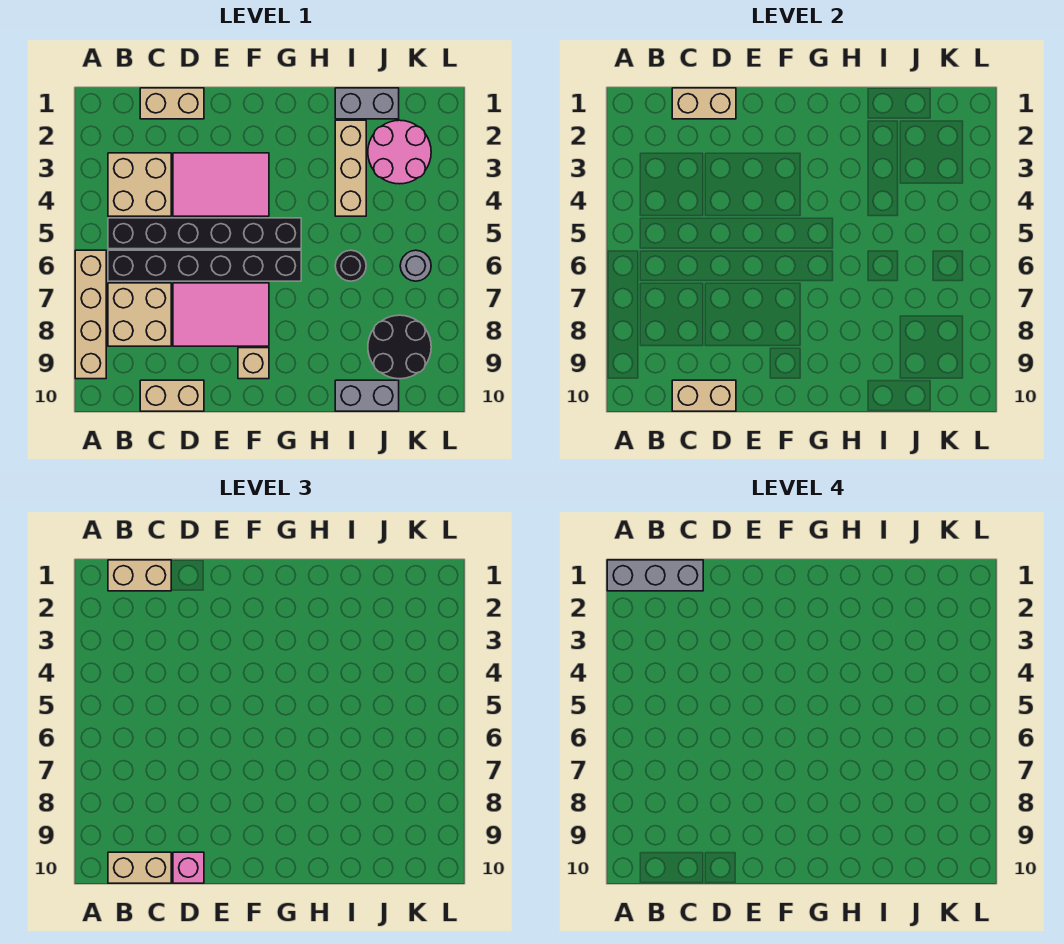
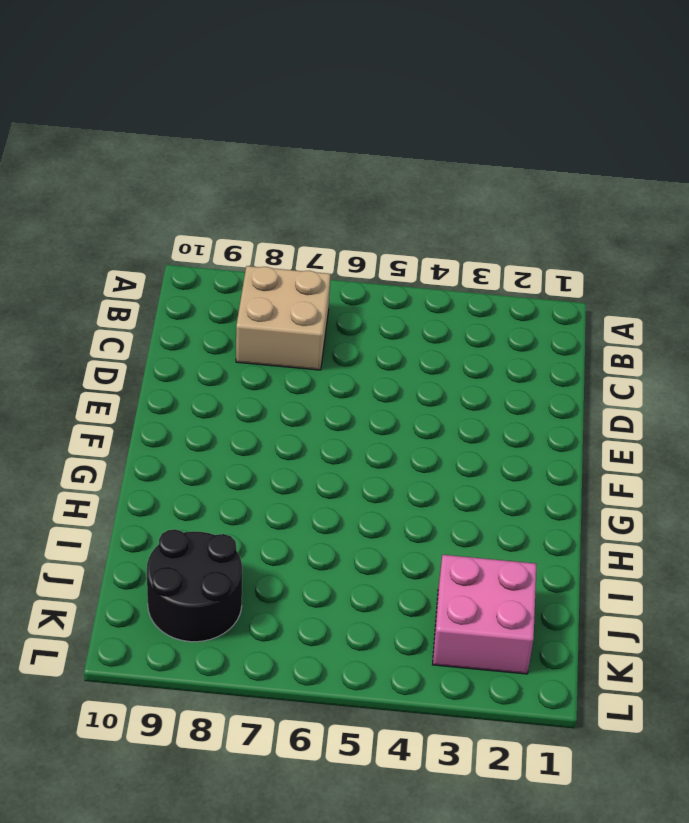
pink 2x2 brick [433,555,537,674] -> pink 2x2 round brick [368,120,431,184]
none -> tan 1x4 brick [75,250,106,379]
none -> tan 2x2 brick [108,153,171,216]
none -> black 1x6 brick [108,218,301,249]

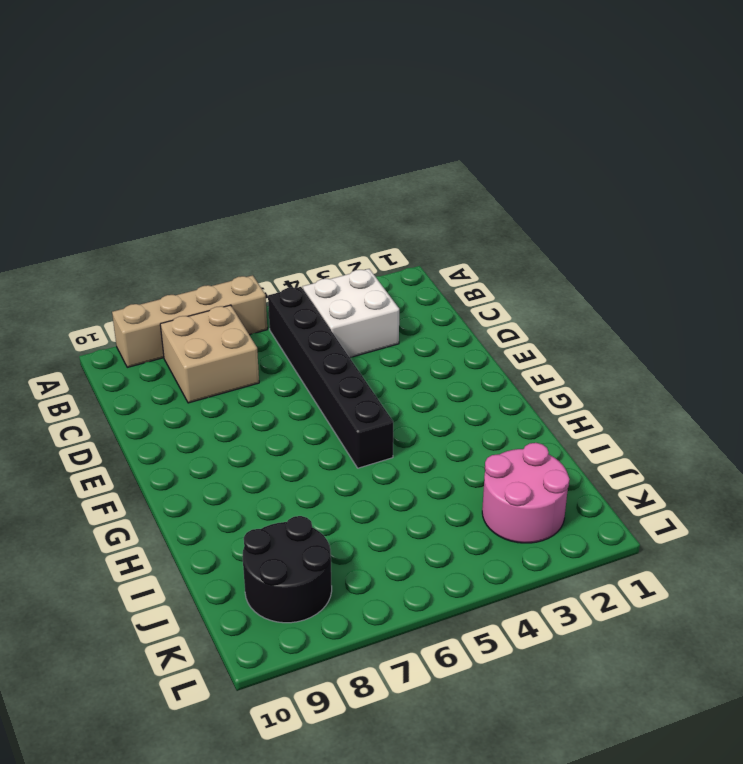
white 2x2 brick [303,269,399,358] -> tan 2x2 brick [108,153,171,216]
none -> black 1x6 brick [108,250,301,281]
none -> tan 1x2 brick [140,88,204,119]
none -> tan 1x2 brick [140,380,204,411]

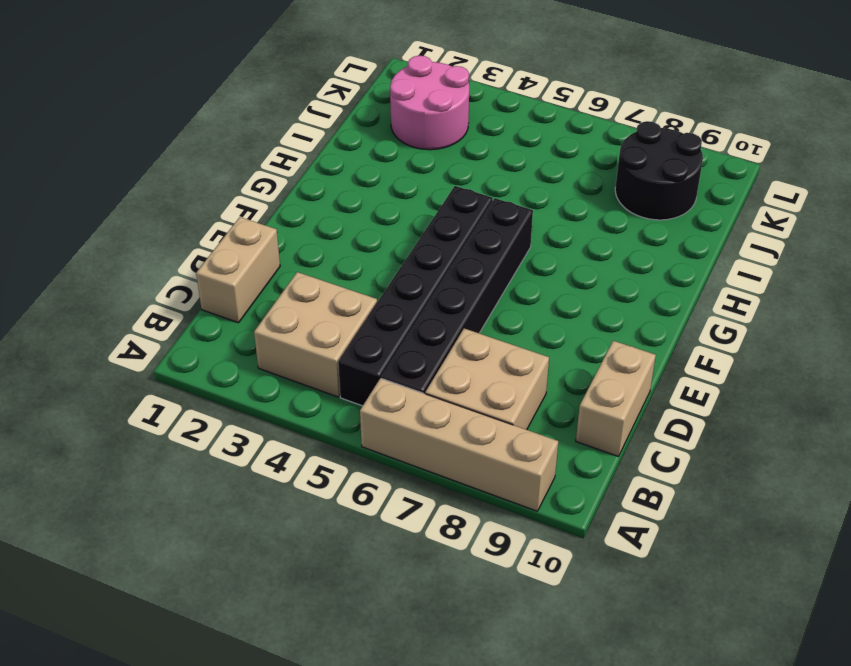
none -> pink 2x3 tile [173,153,269,216]
none -> pink 2x3 tile [173,283,269,346]
none -> tan 1x1 brick [238,348,269,379]

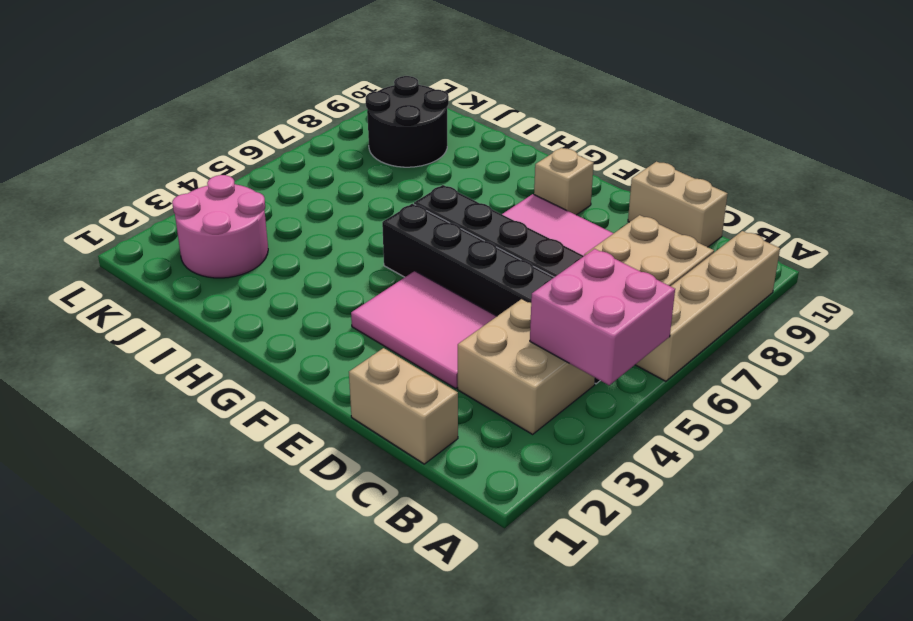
pink 2x2 brick [530,249,675,385] -> none
none -> grey 1x2 brick [335,88,399,119]
none -> tan 1x3 brick [335,120,366,216]
none -> black 1x1 round brick [335,250,366,281]

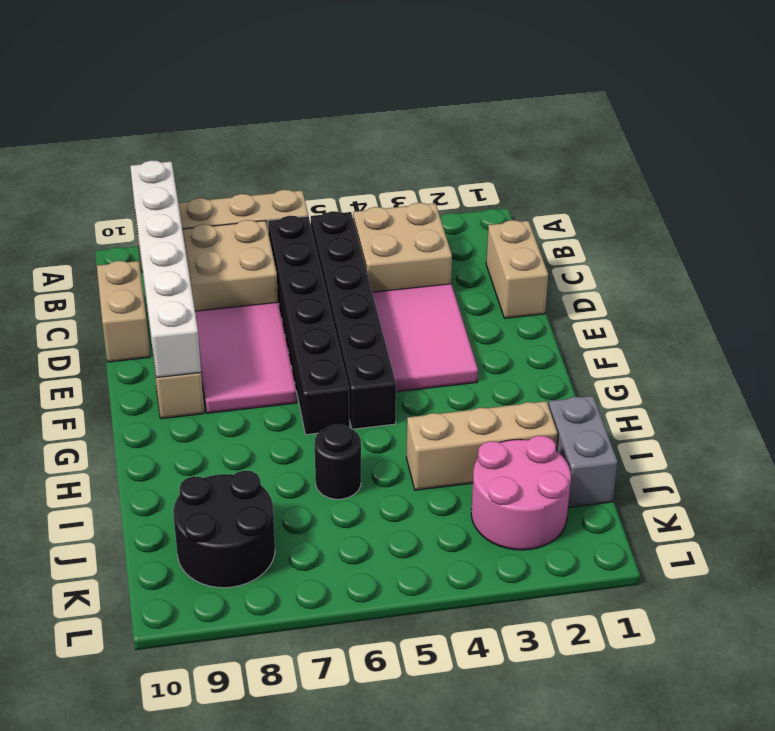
white 1x6 brick [130,160,201,378] -> none
none -> grey 1x2 brick [335,380,399,411]
none -> grey 1x1 round brick [400,250,431,281]
none -> tan 1x2 brick [672,88,736,119]

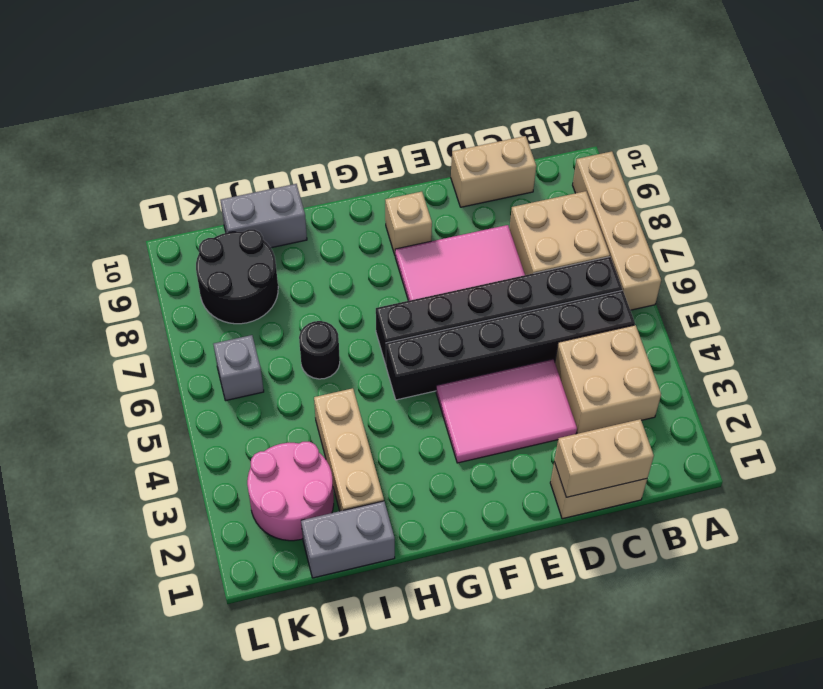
grey 1x1 brick [213,335,264,401] -> grey 1x1 round brick [400,250,431,281]
none -> tan 1x2 brick [672,380,736,411]
none -> tan 1x2 brick [108,560,171,591]
none -> tan 1x2 brick [108,852,171,883]

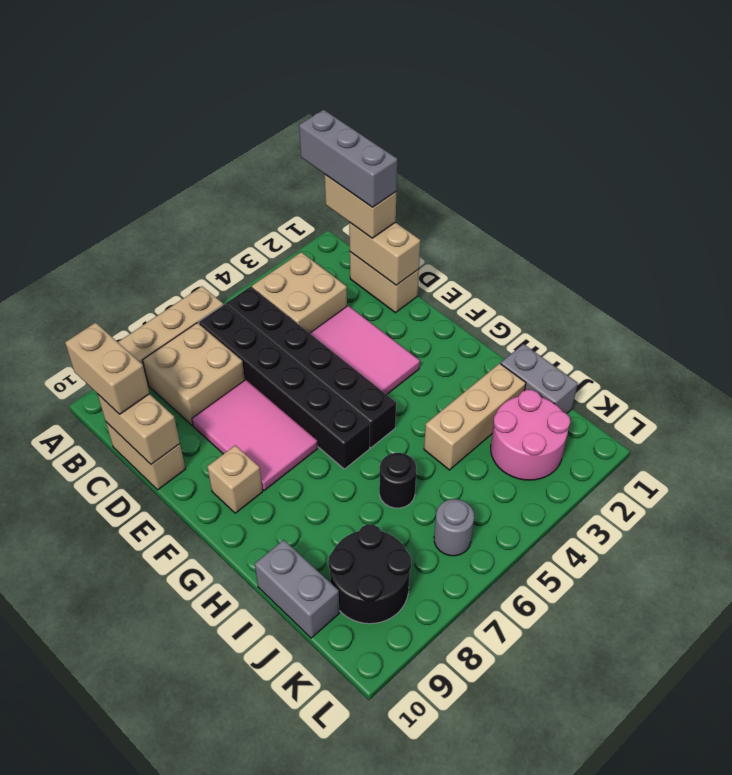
none -> pink 1x1 brick [173,852,204,883]

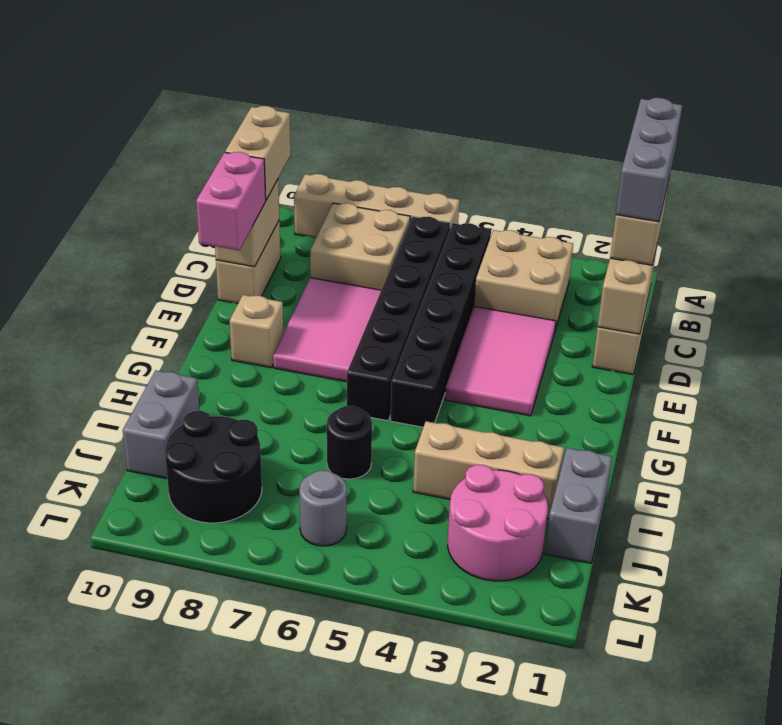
pink 1x2 brick [196,152,266,250] -> pink 1x1 brick [173,852,204,883]

